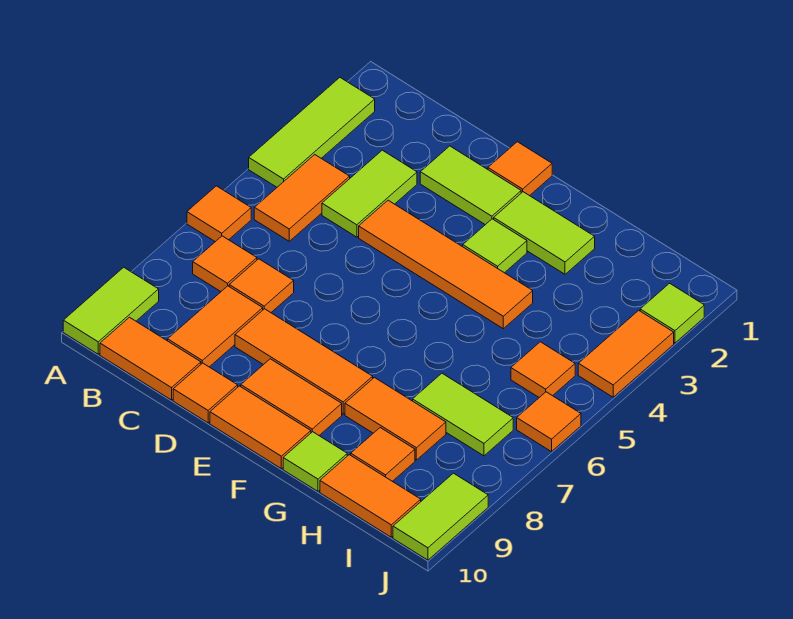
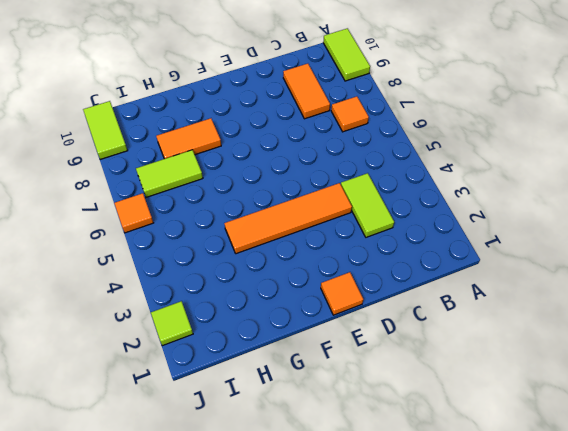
none -> lime 1x3 tile [249,78,375,187]
none -> orange 1x1 tile [187,186,251,242]
none -> orange 1x2 tile [254,155,350,241]

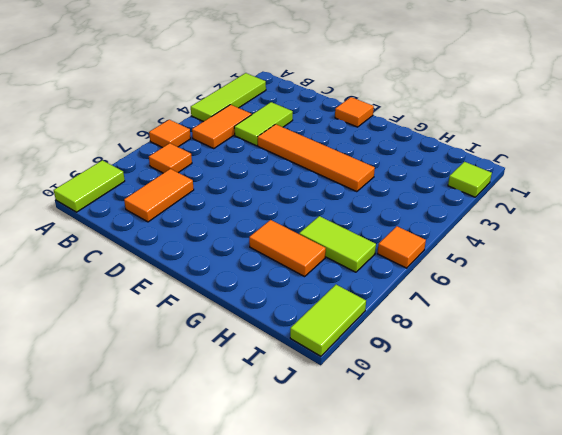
none -> orange 1x2 tile [100,317,201,400]
none -> orange 1x1 tile [229,259,294,312]
none -> lime 1x2 tile [420,146,521,225]

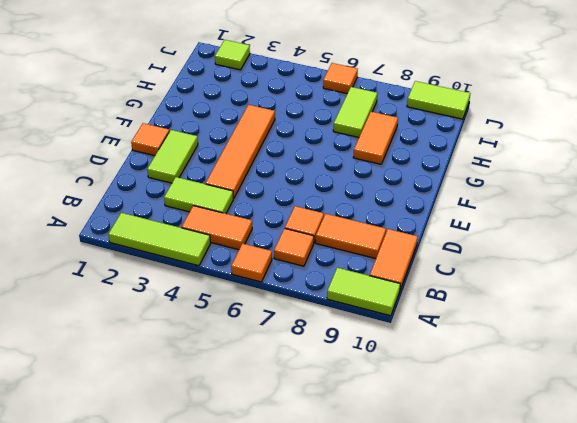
none -> orange 1x3 tile [235,309,373,414]
none -> orange 1x1 tile [173,363,238,423]
none -> orange 1x2 tile [241,359,342,435]

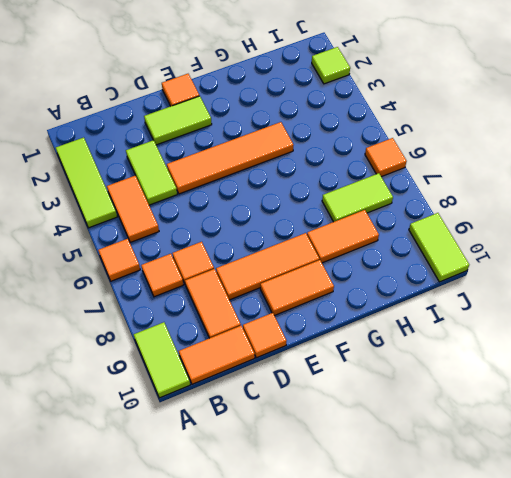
none -> orange 1x2 tile [210,386,311,469]
none -> lime 1x2 tile [494,192,595,274]
none -> lime 1x1 tile [463,219,527,273]

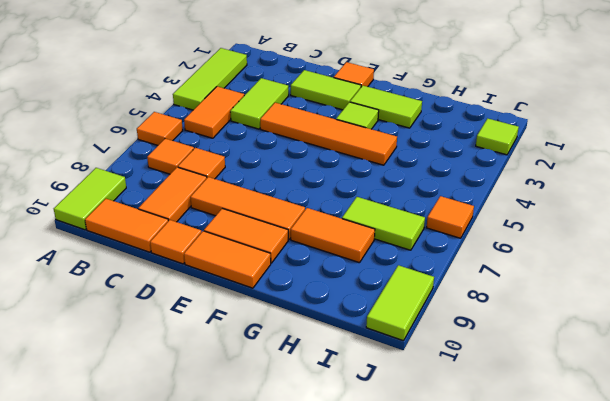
none -> lime 1x1 tile [283,432,347,491]
none -> orange 1x1 tile [351,428,415,481]
none -> orange 1x2 tile [320,455,421,537]

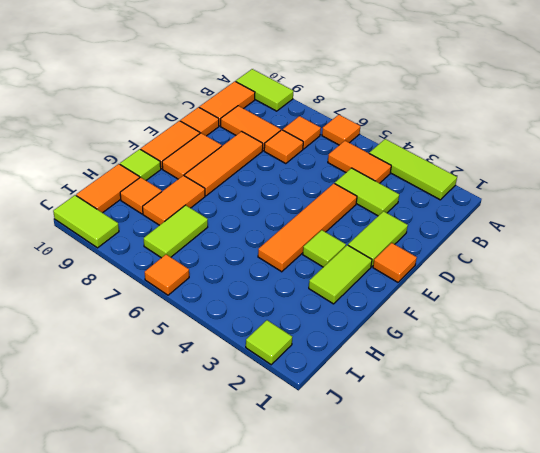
none -> orange 1x1 tile [511,342,575,397]
none -> orange 1x2 tile [578,310,674,397]

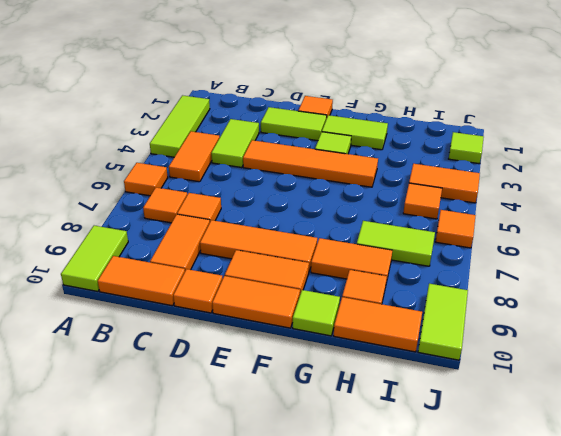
orange 1x2 tile [409,164,480,203] -> orange 1x2 tile turned to [578,310,674,397]

